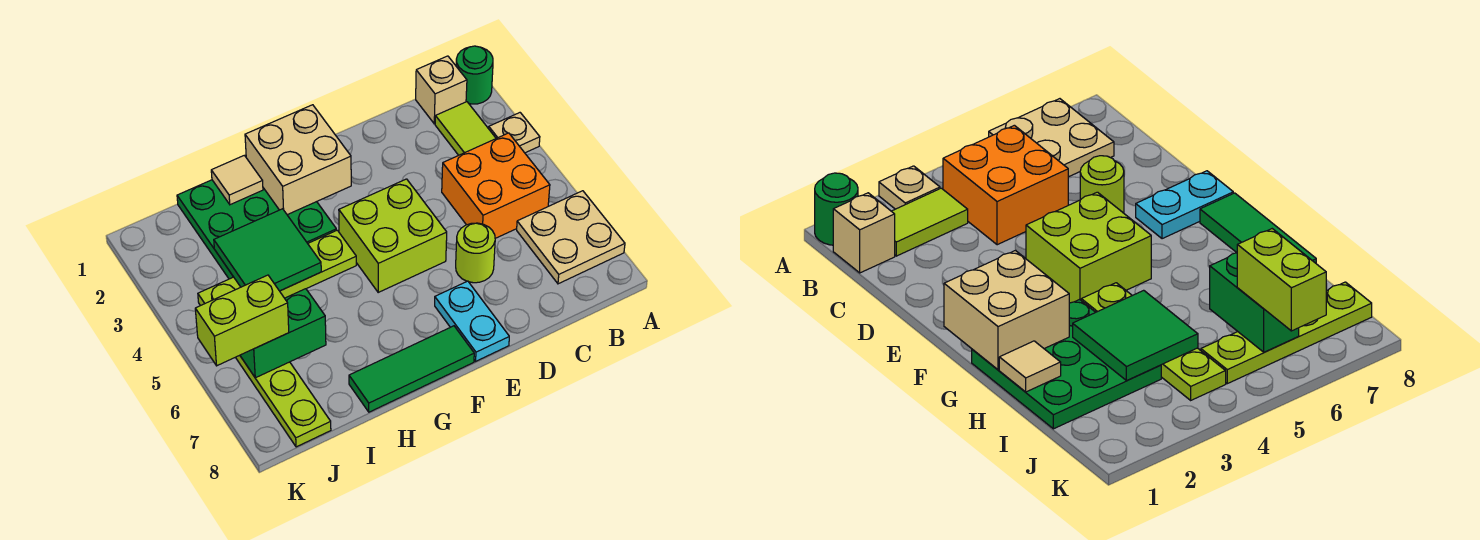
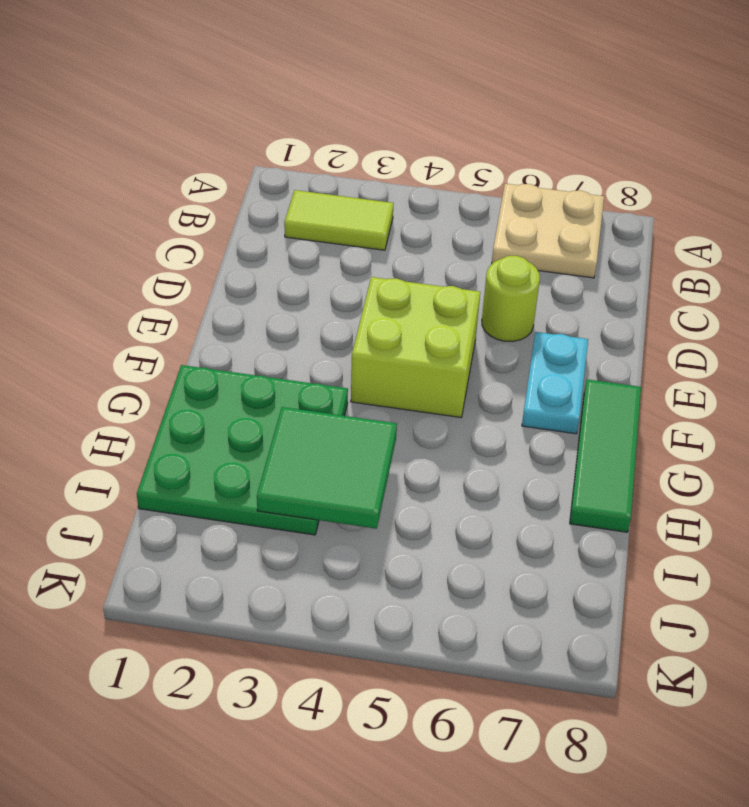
cyan 1x2 plate [522,332,588,434] -> cyan 1x2 plate turned to [435,281,509,361]
none -> green 1x1 round brick [456,46,493,104]
none -> tan 1x1 plate [489,113,540,153]
none -> tan 1x1 brick [416,56,467,124]

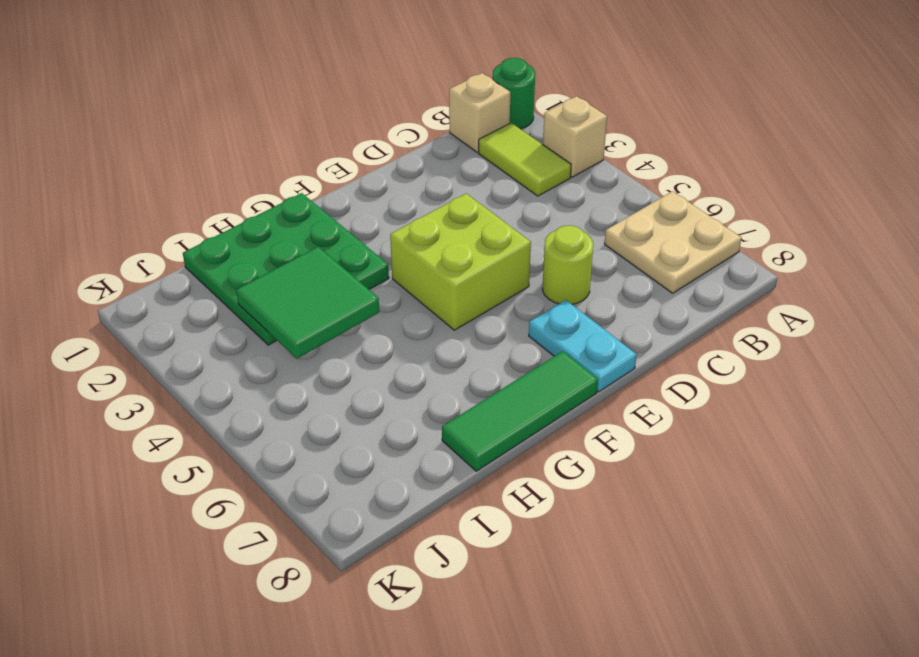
tan 1x1 brick [543,96,607,177] -> tan 1x1 plate [489,113,540,153]
none -> orange 2x2 brick [442,133,550,238]
none -> lime 1x4 plate [198,230,356,306]
none -> lime 1x4 plate [236,355,331,447]

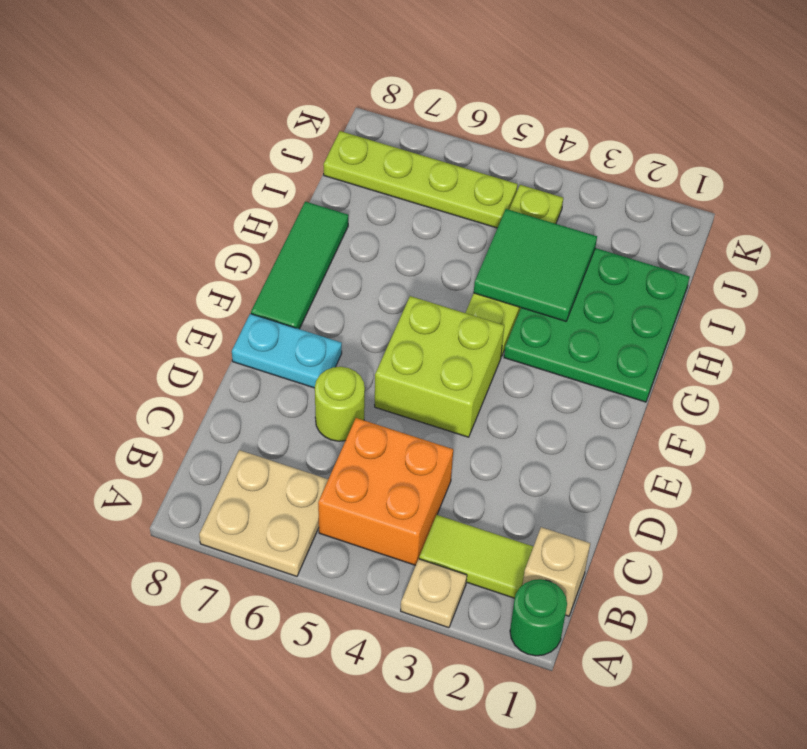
none -> tan 2x2 brick [245,105,351,215]
none -> tan 1x1 tile [211,155,263,205]
none -> green 1x2 brick [240,289,326,378]

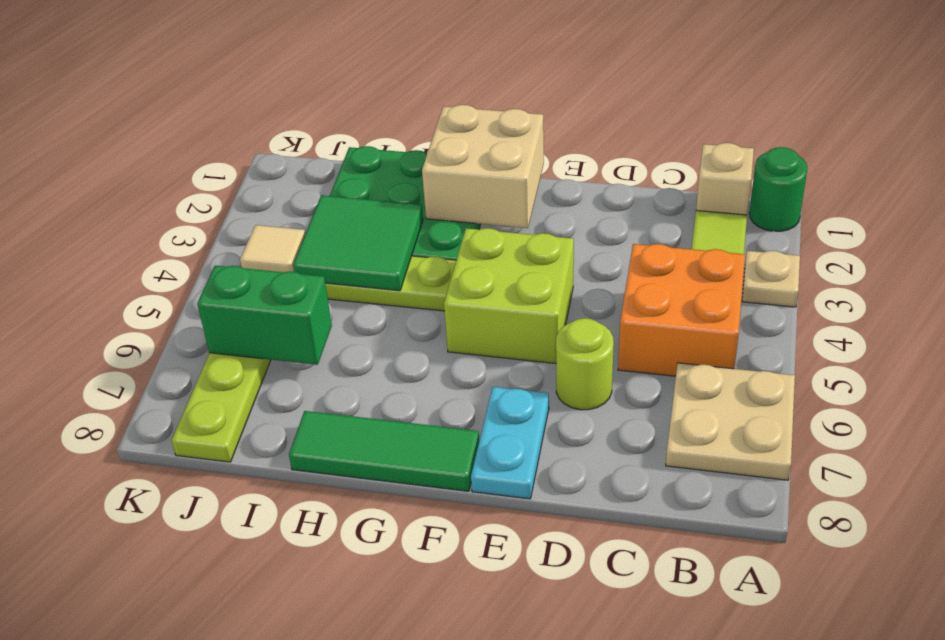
tan 1x1 tile [240,225,305,272] -> tan 1x1 tile moved to [211,155,263,205]
none -> lime 1x2 brick [195,275,289,366]

